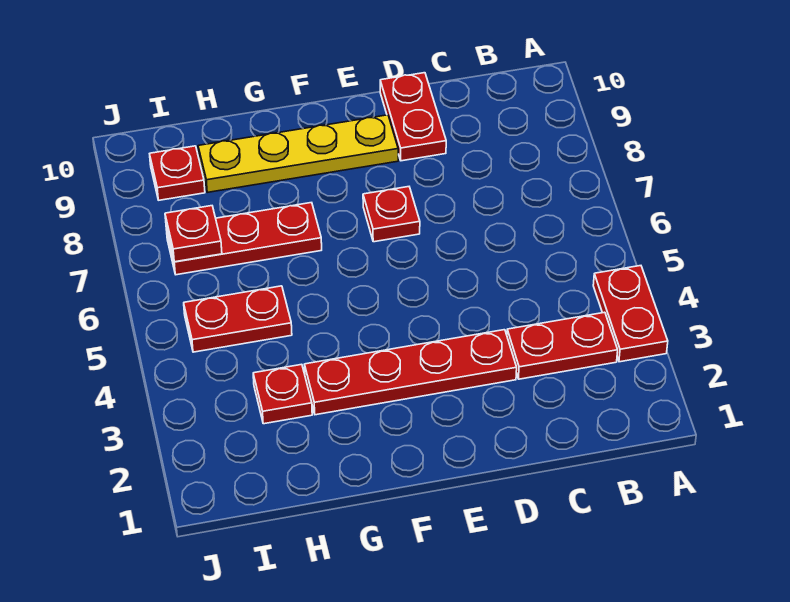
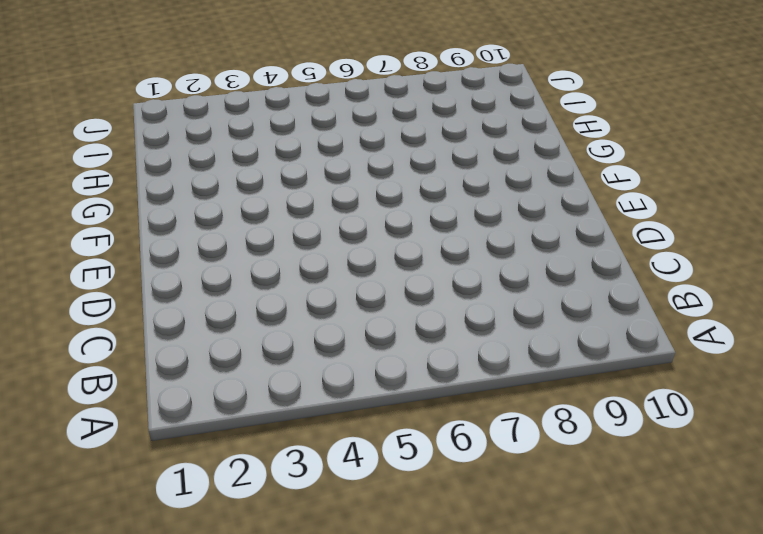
none -> red 1x2 plate [593,266,668,362]
none -> red 1x2 plate [507,312,618,379]

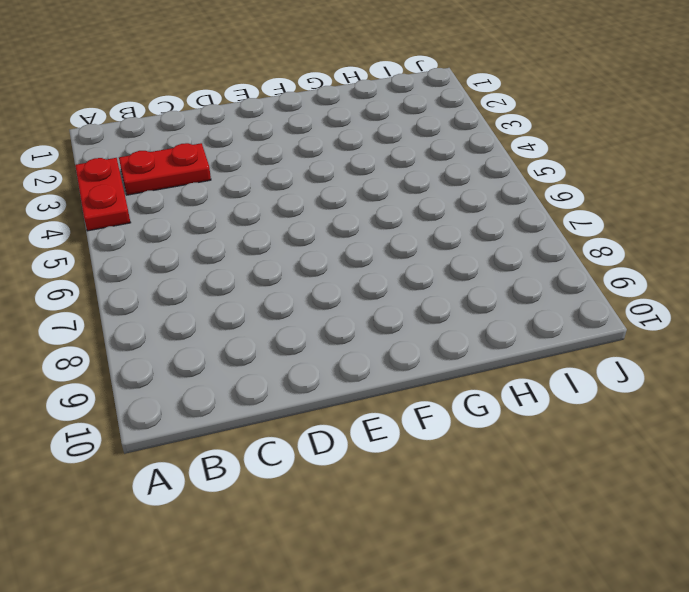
none -> red 1x4 plate [304,330,517,415]
none -> red 1x2 plate [380,73,446,161]

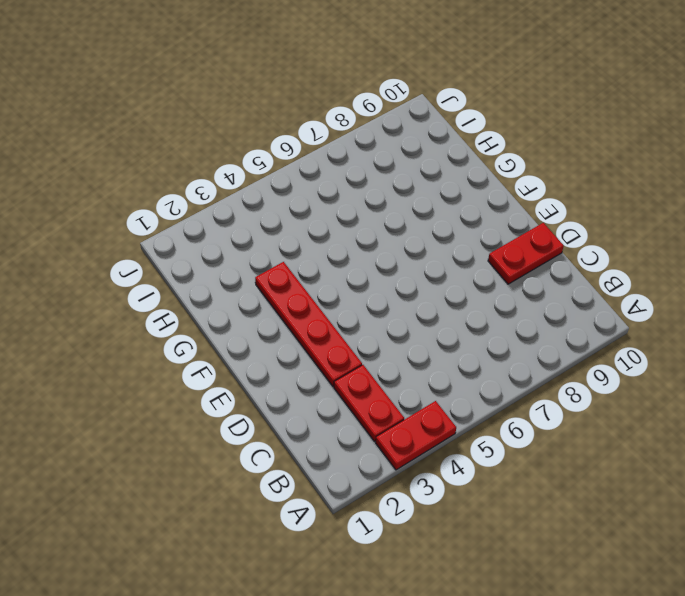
none -> red 1x1 plate [363,187,420,242]
none -> yellow 1x4 plate [198,115,398,192]

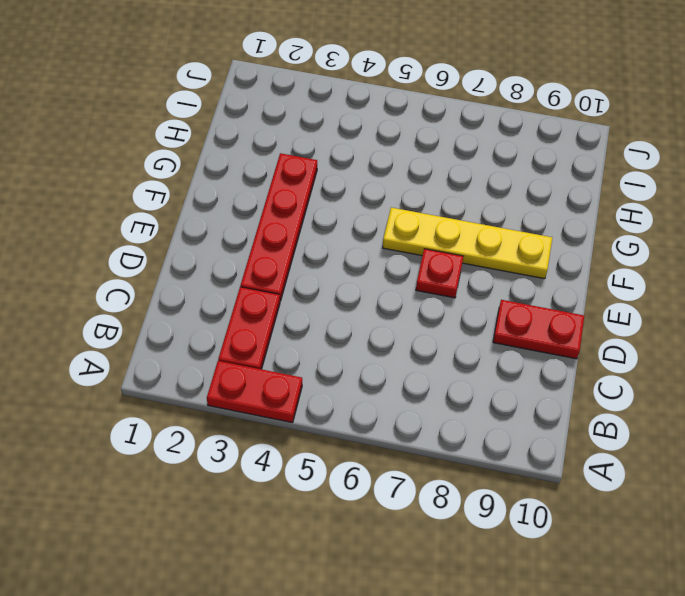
yellow 1x4 plate [383,208,552,279] -> yellow 1x4 plate turned to [198,115,398,192]
none -> red 1x3 plate [166,203,322,275]
none -> red 1x1 plate [253,364,312,424]

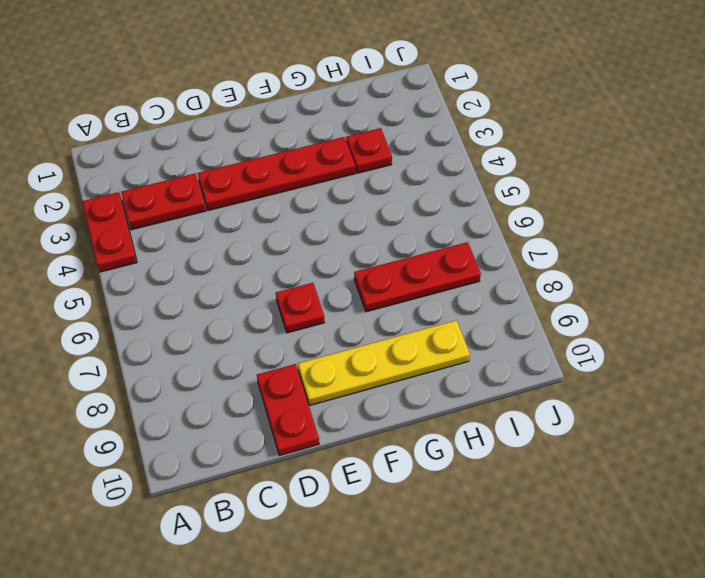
none -> red 1x2 plate [184,286,292,352]
none -> red 1x1 plate [150,146,205,200]

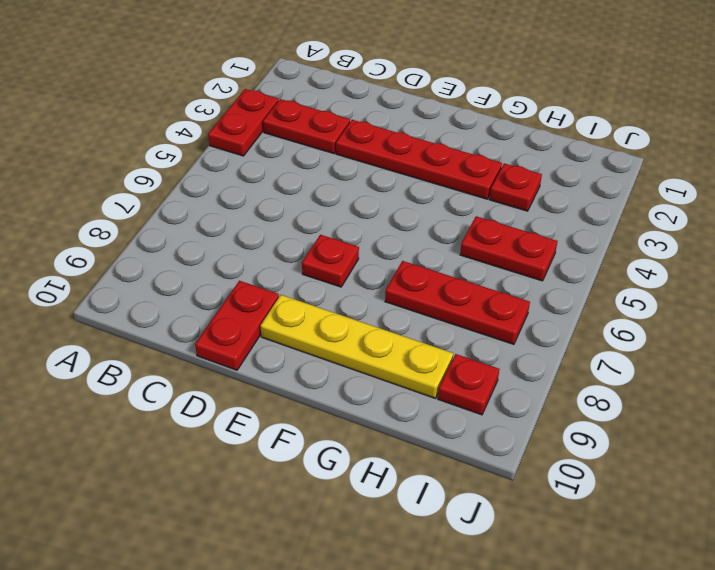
none -> red 1x1 plate [165,206,222,262]

